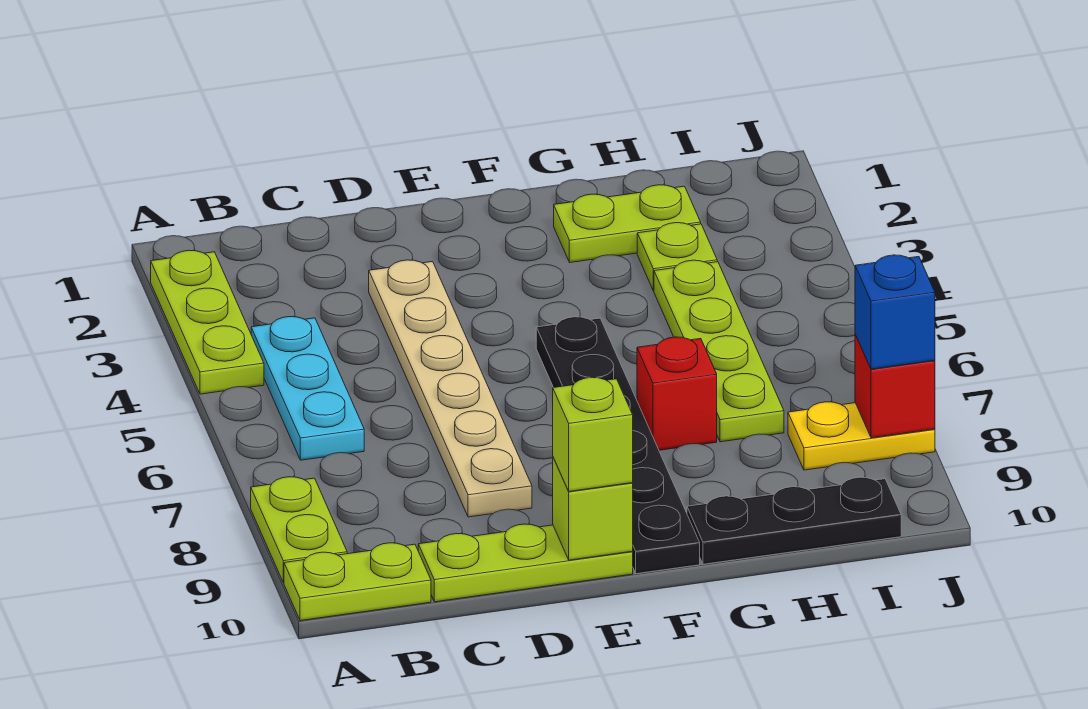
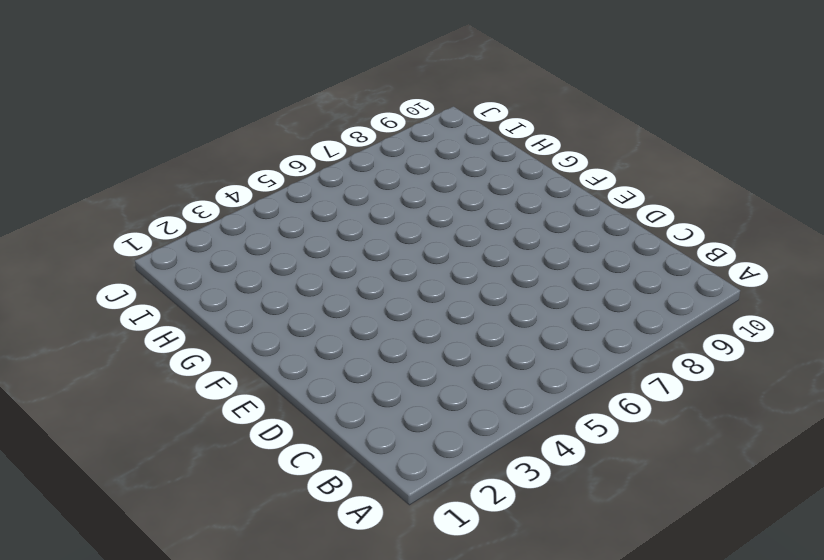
none -> lime 1x3 plate [151,250,264,394]
none -> lime 1x2 plate [251,477,347,583]
none -> lime 1x2 plate [284,543,431,621]

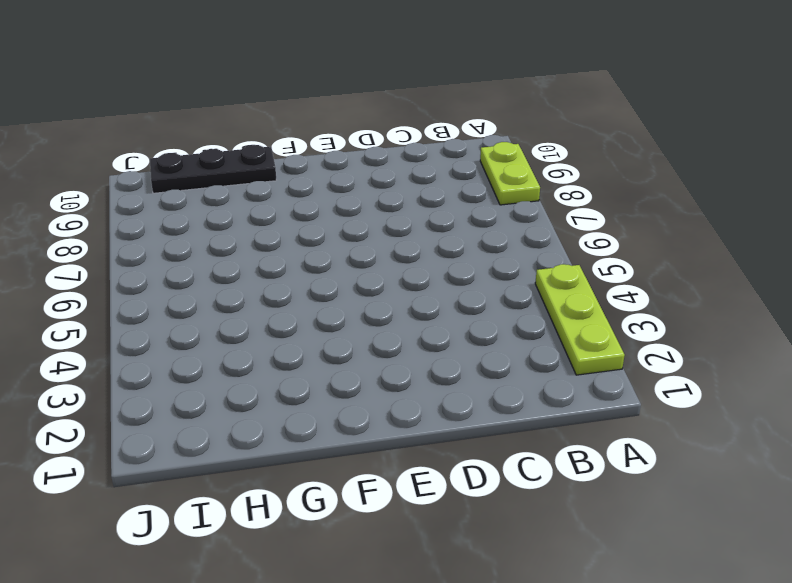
none -> lime 1x2 plate [284,543,431,621]
none -> cyan 1x3 plate [251,317,364,460]
none -> lime 1x3 plate [418,524,633,602]

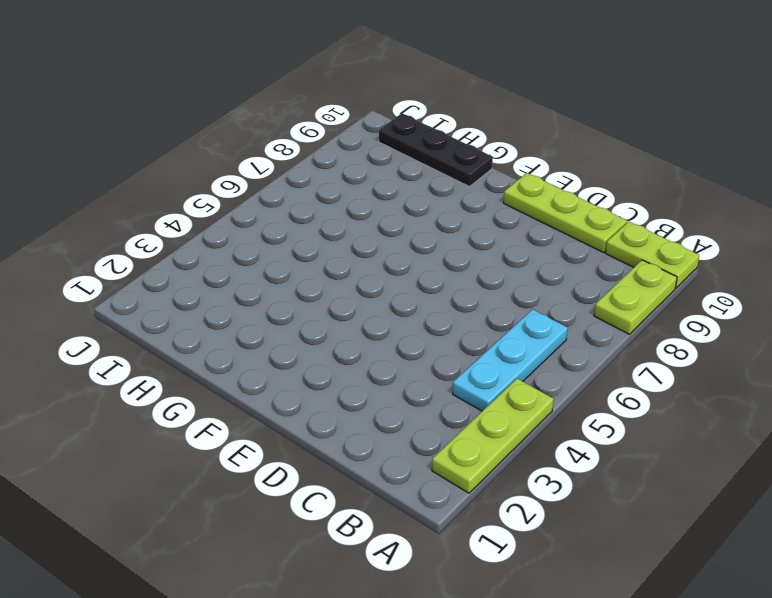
none -> tan 1x6 plate [369,260,532,517]
none -> black 1x6 plate [536,317,700,574]
none -> lime 1x2 plate [554,185,701,262]

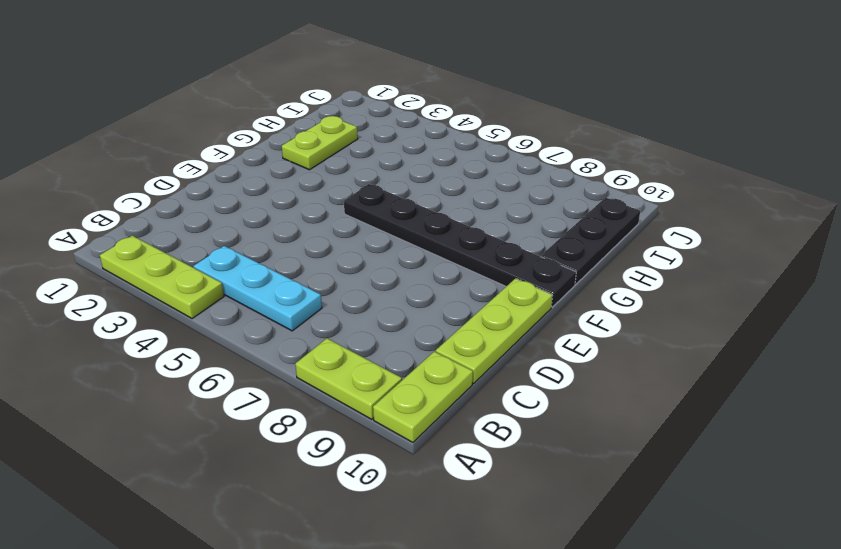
none -> tan 1x6 plate [369,260,532,517]
none -> red 1x1 brick [637,337,717,450]
none -> lime 1x1 plate [637,223,717,291]

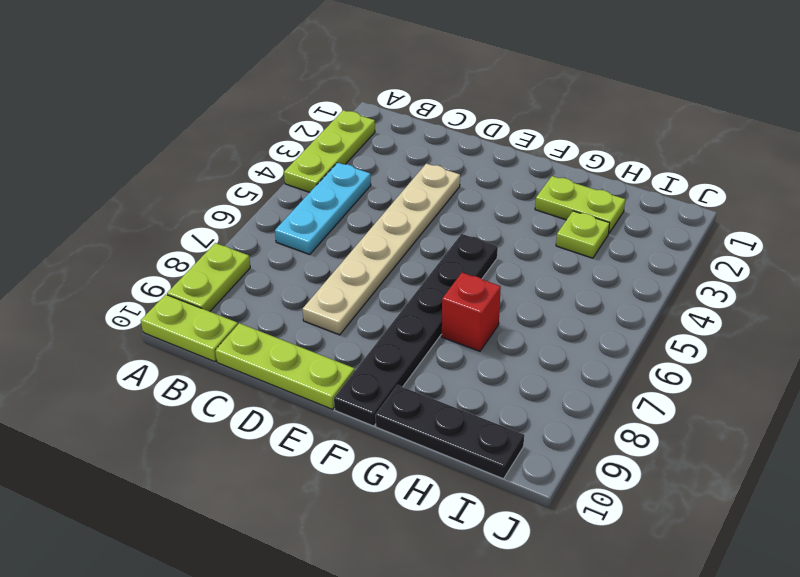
none -> lime 1x4 plate [654,260,784,442]
none -> yellow 1x2 plate [788,402,935,470]
none -> lime 1x1 brick [553,458,633,560]

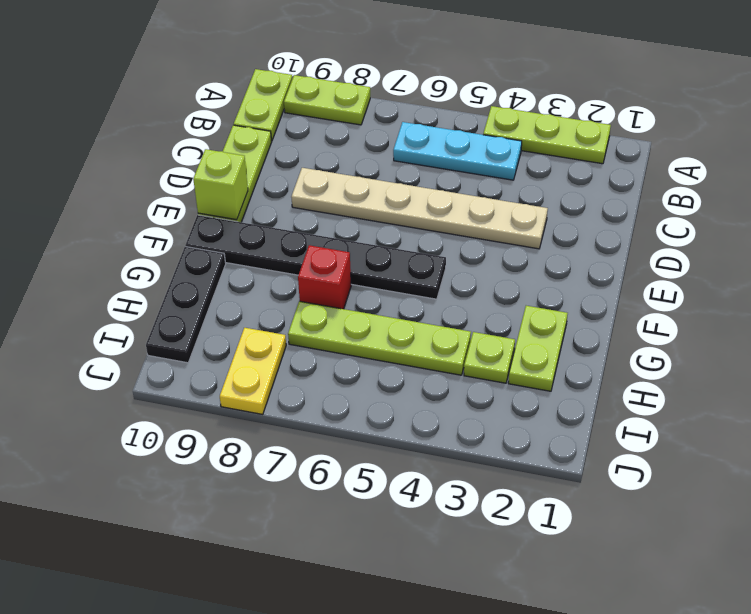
none -> red 1x1 brick [855,334,935,438]
none -> lime 1x1 brick [553,377,633,491]
none -> blue 1x1 brick [855,255,935,369]

